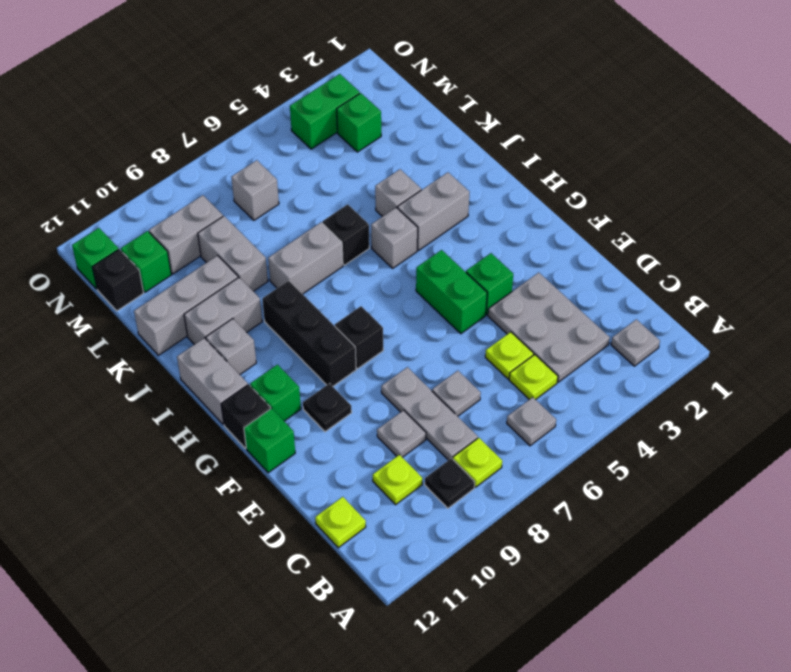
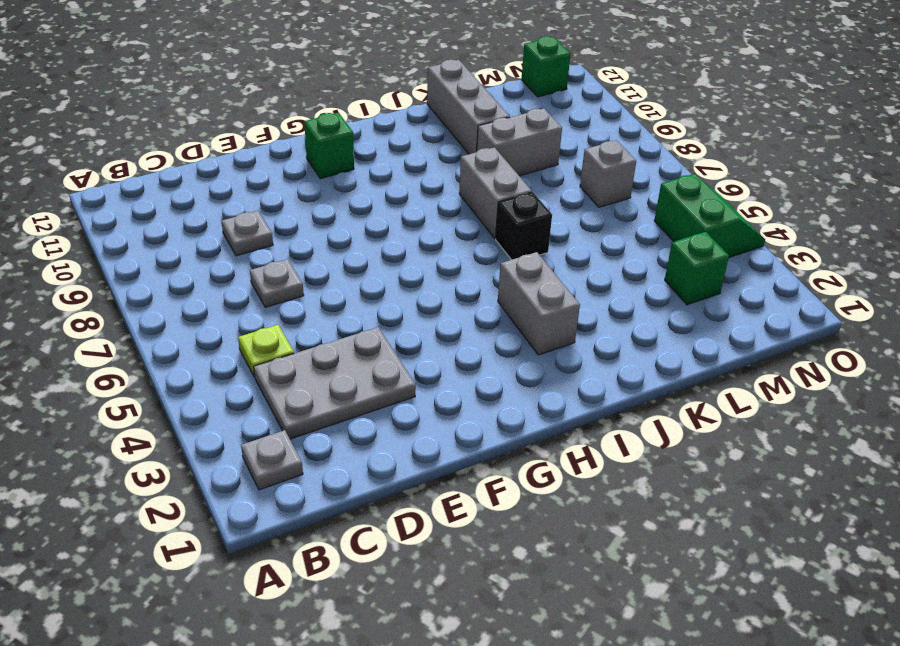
green 2x2 slope [654,174,765,257] -> green 1x2 brick [290,74,360,149]
none -> grey 1x1 plate [507,397,556,446]
none -> lime 1x1 plate [453,438,502,487]
none -> black 1x1 plate [425,458,475,508]
none -> grey 1x3 plate [381,367,478,460]

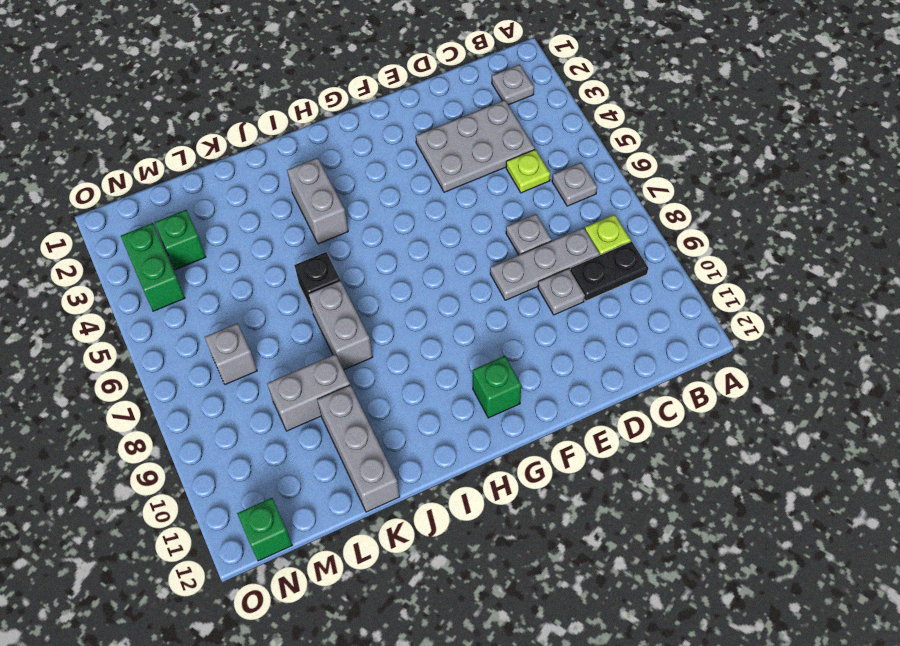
black 1x2 plate [570,242,648,301] -> black 1x1 plate [425,458,475,508]
none -> lime 1x1 plate [373,455,422,505]
none -> lime 1x1 plate [315,497,366,548]
none -> lime 1x1 plate [485,332,534,379]
none -> green 1x1 brick [466,253,513,315]

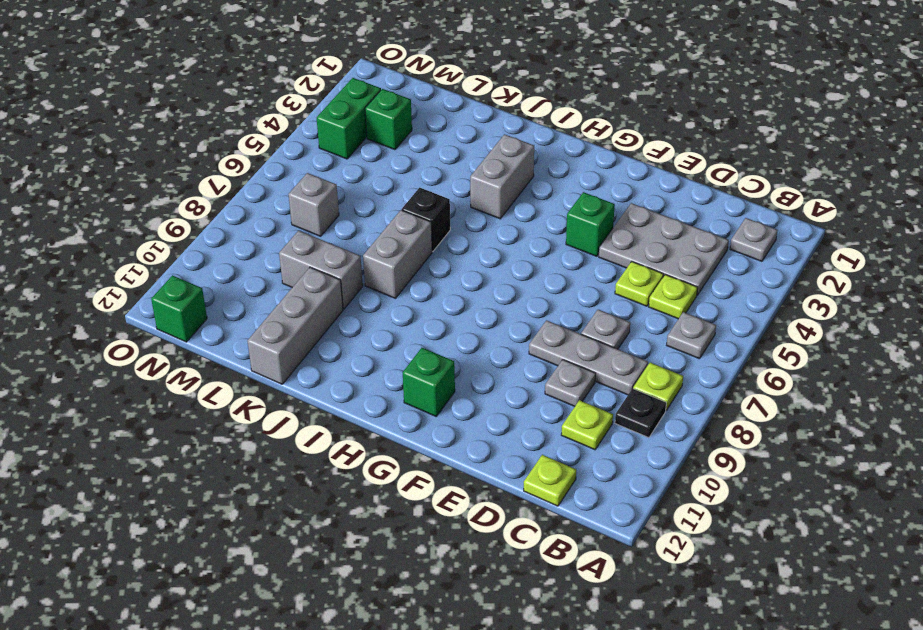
none -> green 1x2 brick [416,250,487,334]
none -> black 1x1 plate [303,383,352,432]
none -> green 1x1 brick [244,408,295,473]
none -> black 1x1 brick [335,306,383,369]

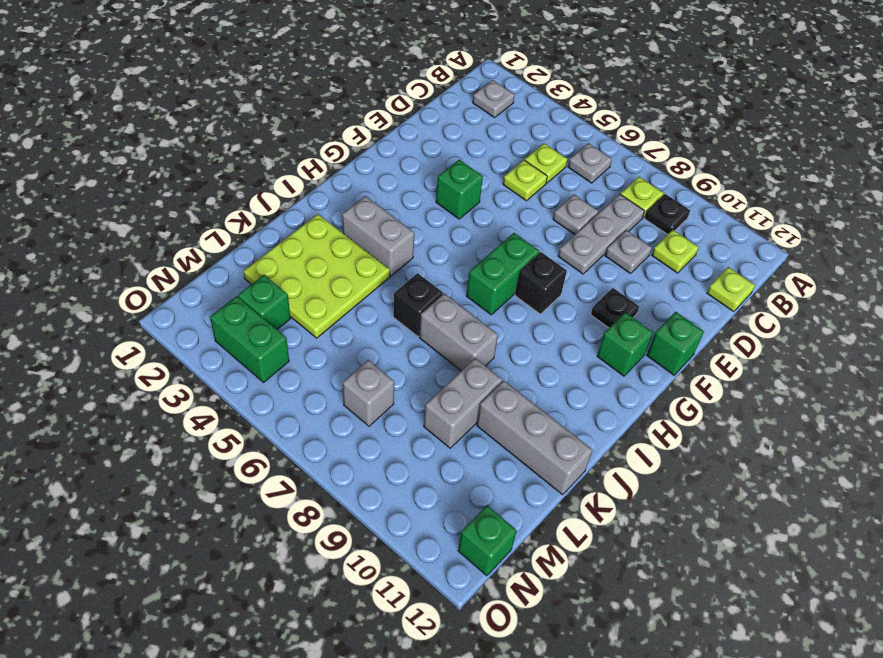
green 1x2 brick [466,233,539,315] -> green 1x2 brick moved to [416,250,487,334]
lime 3x3 plate [243,214,390,338] -> grey 1x1 brick [375,169,421,217]
none -> grey 2x3 plate [488,273,610,382]
none -> black 1x3 brick [262,281,356,386]
none -> black 1x1 brick [221,385,271,448]
none -> grey 1x2 brick [177,338,248,425]

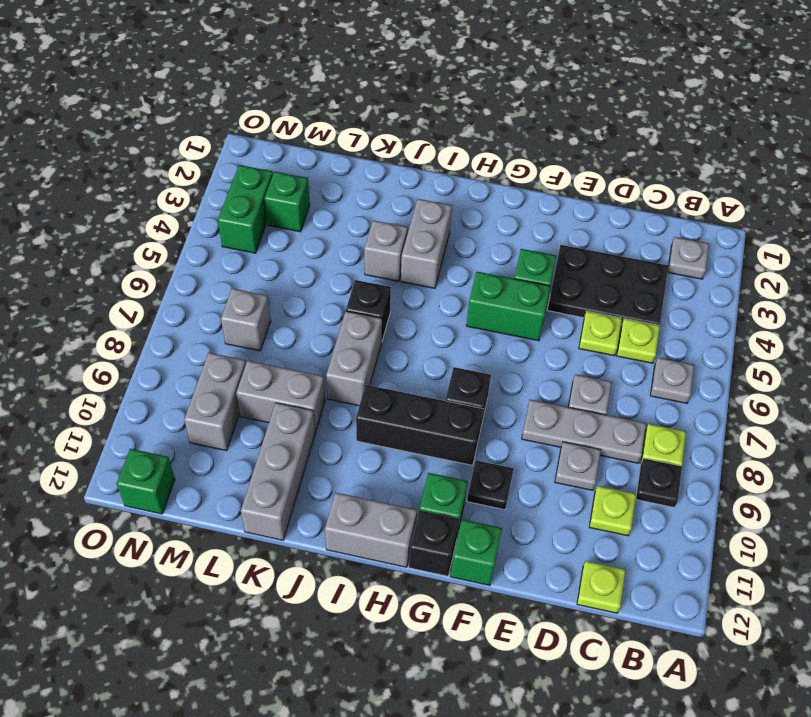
black 2x3 plate [547,245,668,325] -> grey 2x3 plate [488,273,610,382]
none -> grey 1x1 brick [371,208,418,268]
none -> grey 1x1 brick [206,319,256,375]
none -> grey 1x2 brick [184,278,262,345]
none -> green 1x1 brick [121,231,171,292]

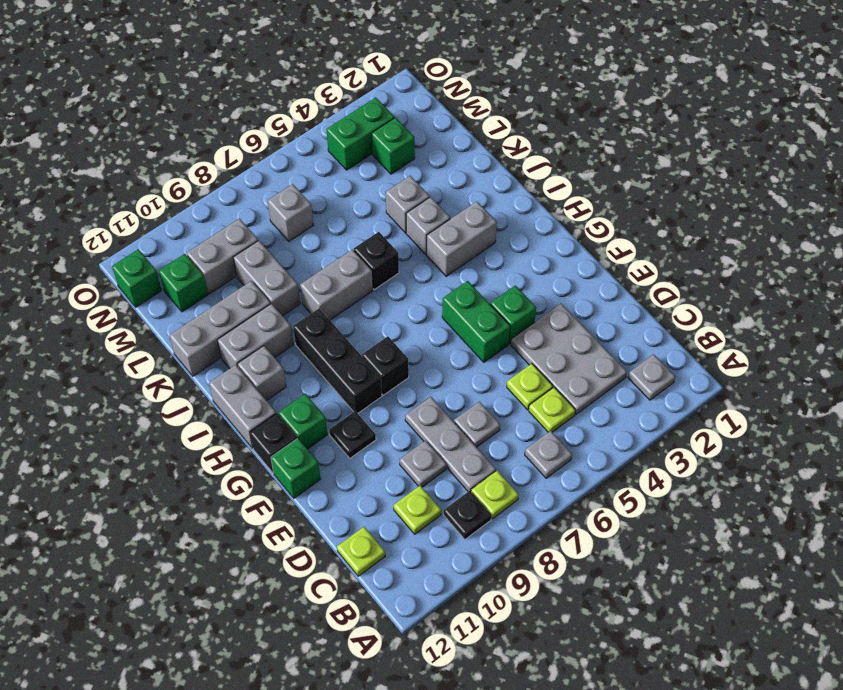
grey 1x1 brick [386,176,430,233] -> grey 1x1 brick moved to [371,208,418,268]
none -> black 1x1 brick [92,249,143,311]

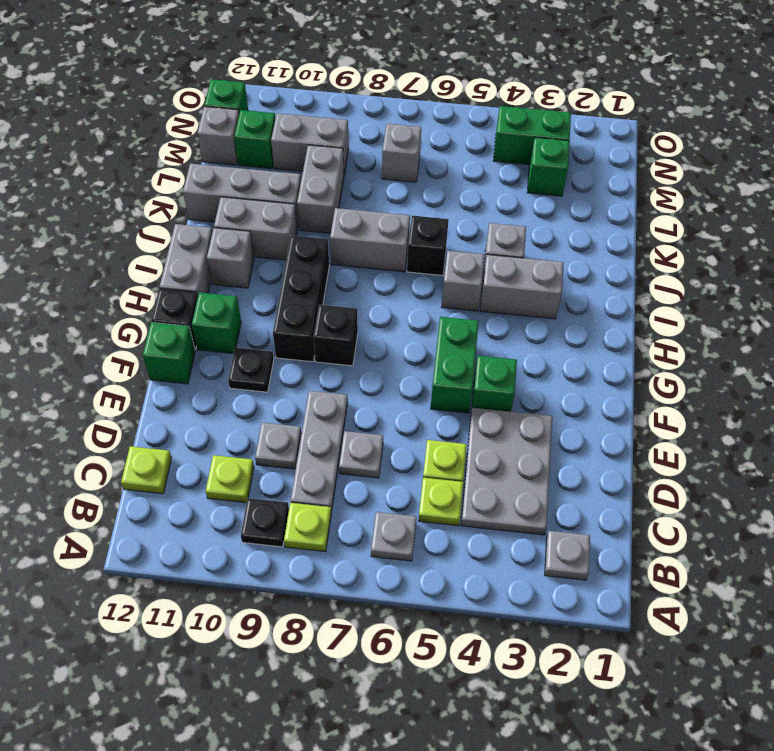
grey 1x1 brick [198,107,239,165] -> black 1x1 brick [92,249,143,311]

